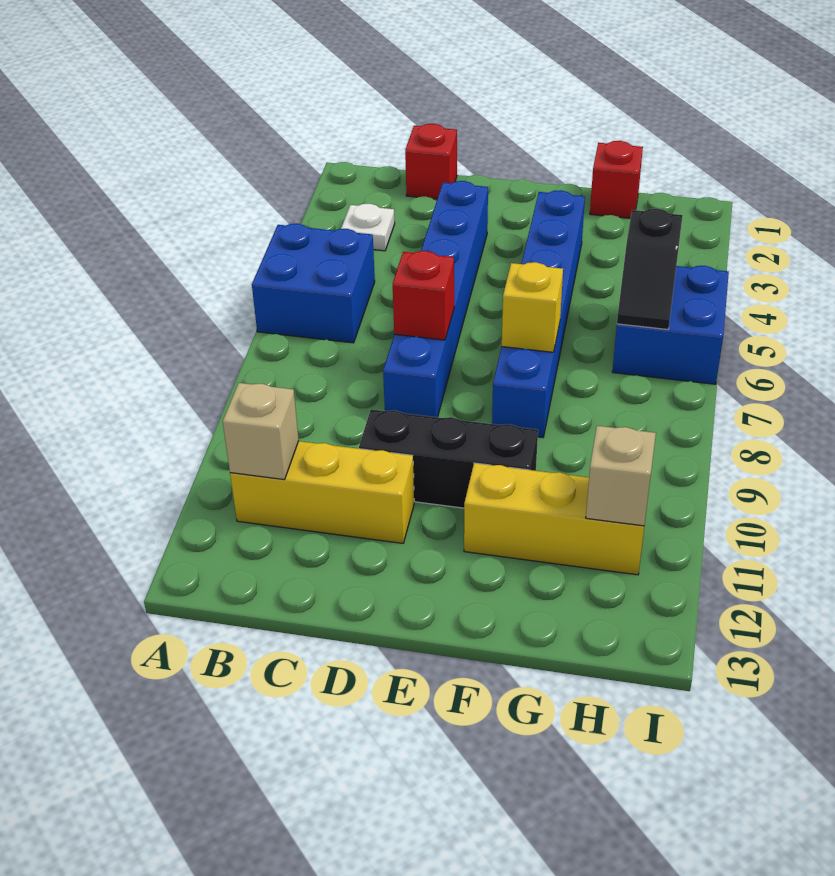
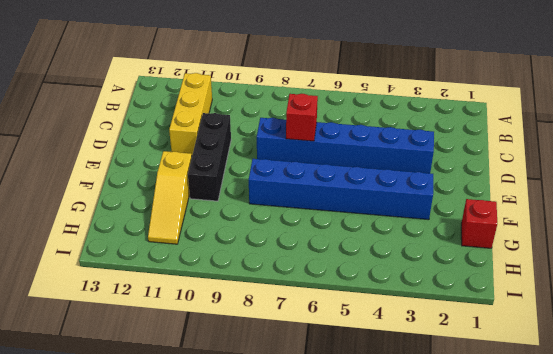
yellow 1x3 slope [148,151,192,244] -> yellow 1x3 brick [464,463,644,575]
none -> blue 2x2 brick [252,224,375,343]
none -> white 1x1 plate [341,204,395,251]
none -> red 1x1 brick [405,124,457,199]

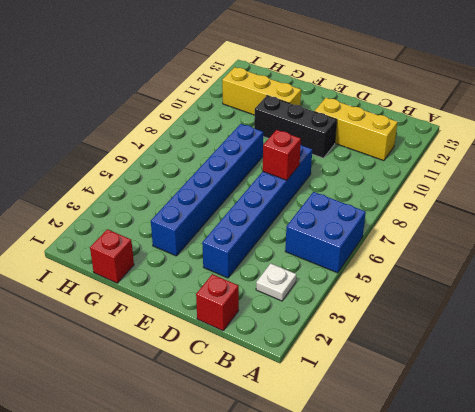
none -> blue 2x2 brick [612,266,729,384]
none -> tan 1x1 brick [223,383,299,480]
none -> yellow 1x1 brick [502,262,563,352]

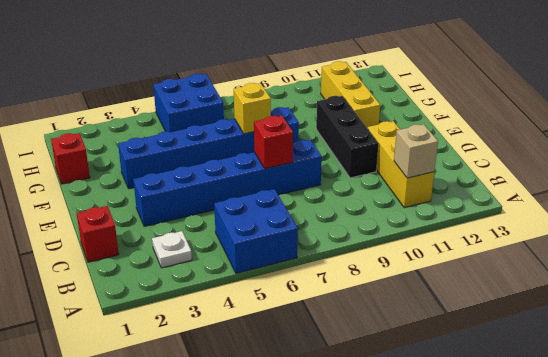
none -> black 1x2 slope [617,209,683,329]
none -> tan 1x1 brick [586,426,656,526]

